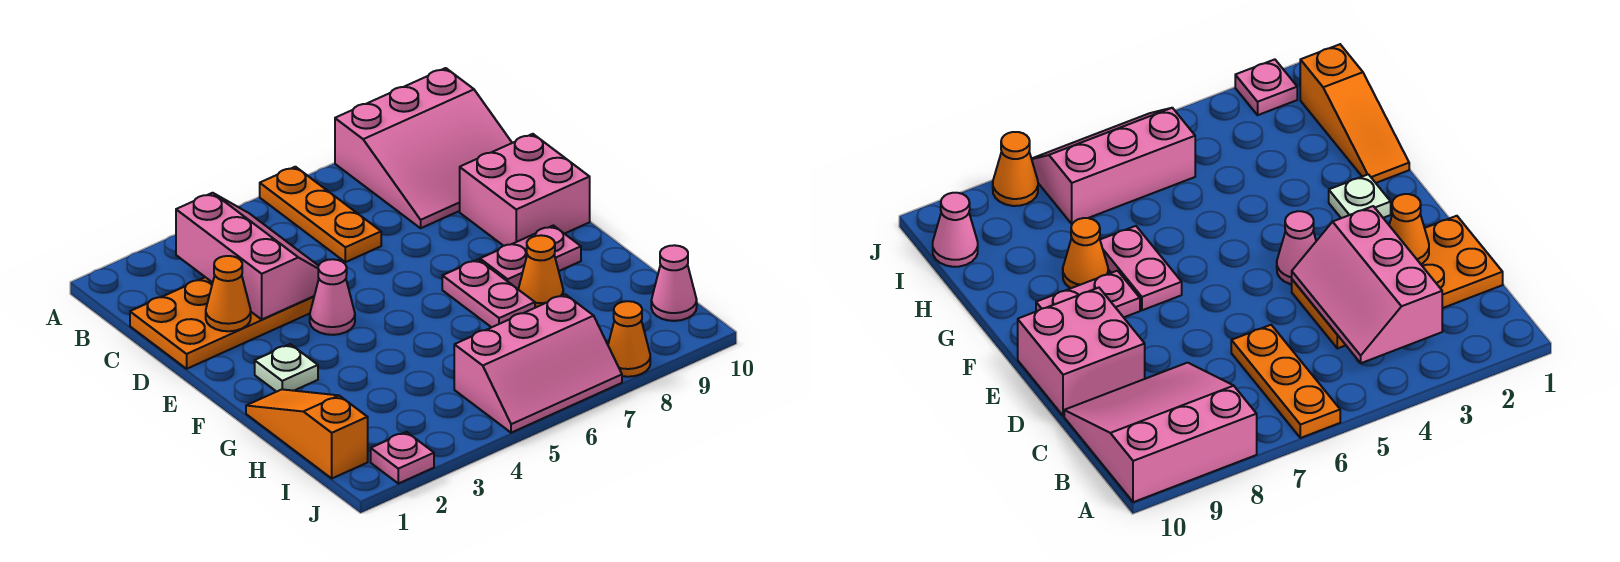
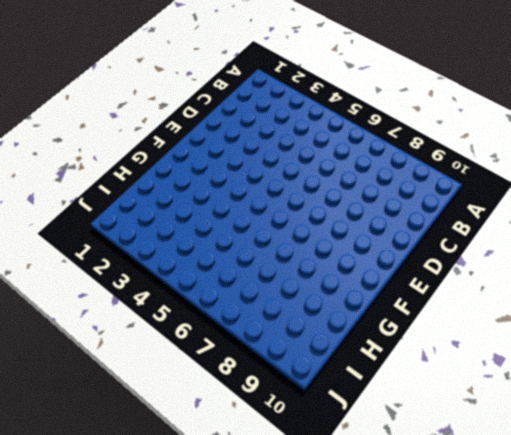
none -> orange 1x3 plate [260,167,381,262]
none -> pink 3x3 slope [335,68,512,228]
none -> orange 2x4 plate [130,277,314,369]

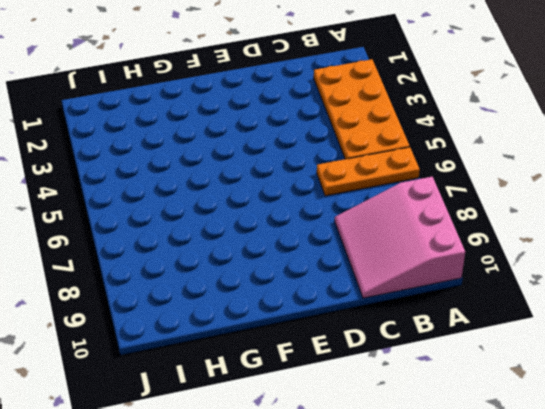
orange 2x4 plate [314,59,410,159] -> orange 2x4 plate moved to [130,277,314,369]
none -> pink 2x2 brick [460,134,590,246]
none -> pink 1x1 cone [310,259,355,335]
none -> white 1x1 plate [255,344,318,392]

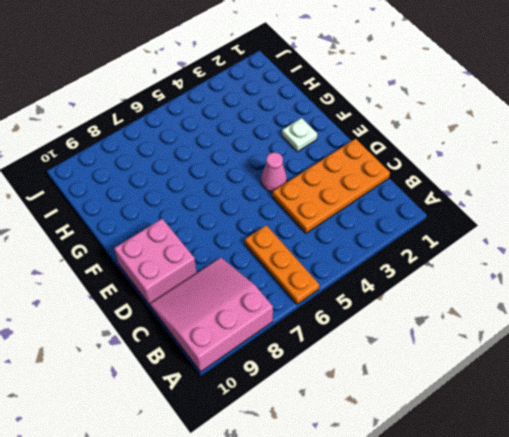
none -> pink 1x2 plate [442,259,535,327]
none -> pink 1x2 plate [480,225,581,289]
none -> orange 1x3 slope [246,389,368,478]

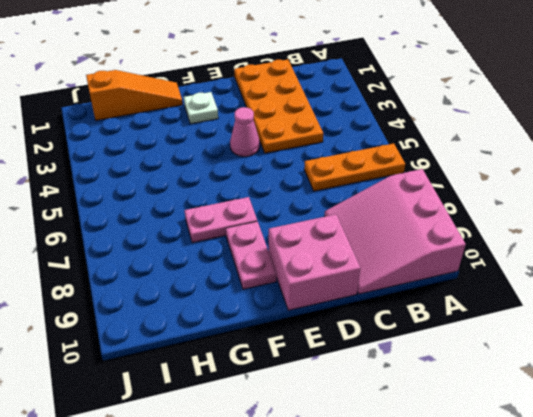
none -> orange 1x1 cone [518,235,563,308]
none -> pink 2x3 slope [454,294,622,433]
none -> pink 1x1 cone [651,245,697,321]

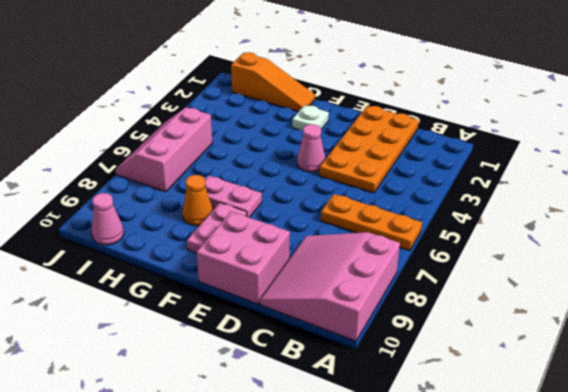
none -> pink 1x1 plate [371,432,434,484]
none -> orange 1x1 cone [608,301,650,377]
none -> pink 2x3 slope [176,193,319,319]

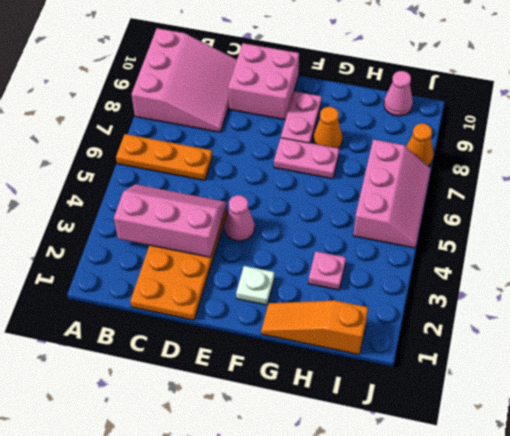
pink 1x1 plate [308,251,346,290] -> pink 1x1 plate moved to [371,432,434,484]
none -> orange 1x1 cone [206,256,251,331]

